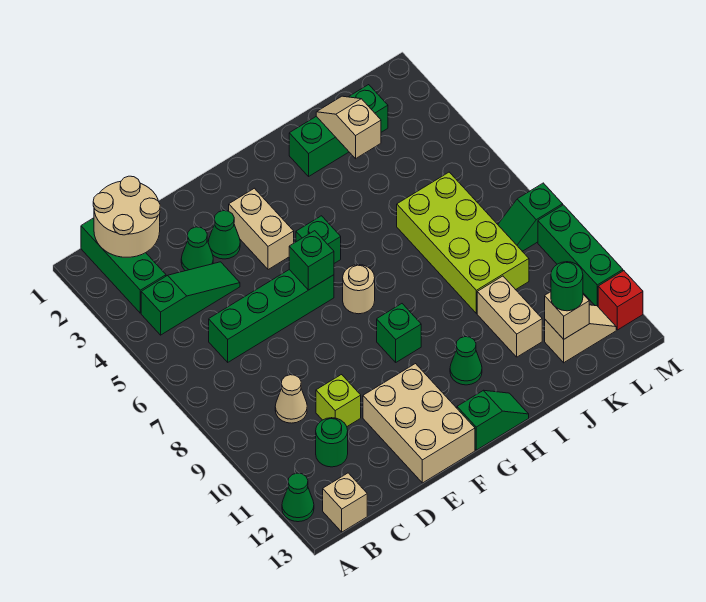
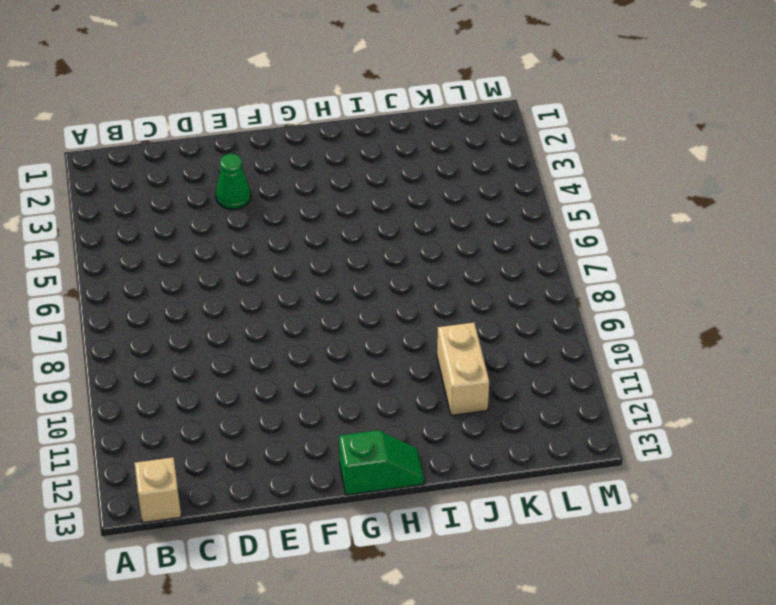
none -> green 1x1 cone [282,473,314,522]
none -> green 1x3 brick [81,218,166,313]
none -> green 1x3 slope [141,262,240,335]

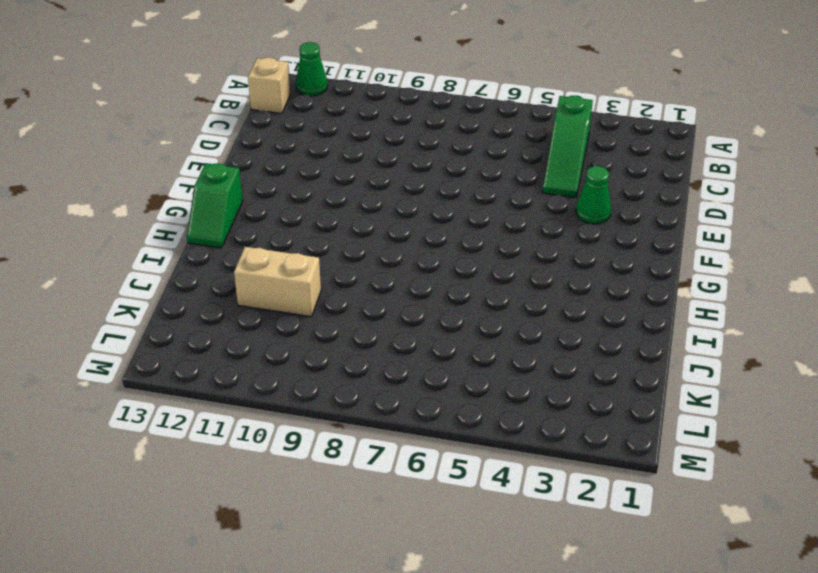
none -> green 1x3 brick [81,218,166,313]
none -> green 1x4 brick [209,270,334,362]
none -> tan 1x1 cone [275,375,307,423]

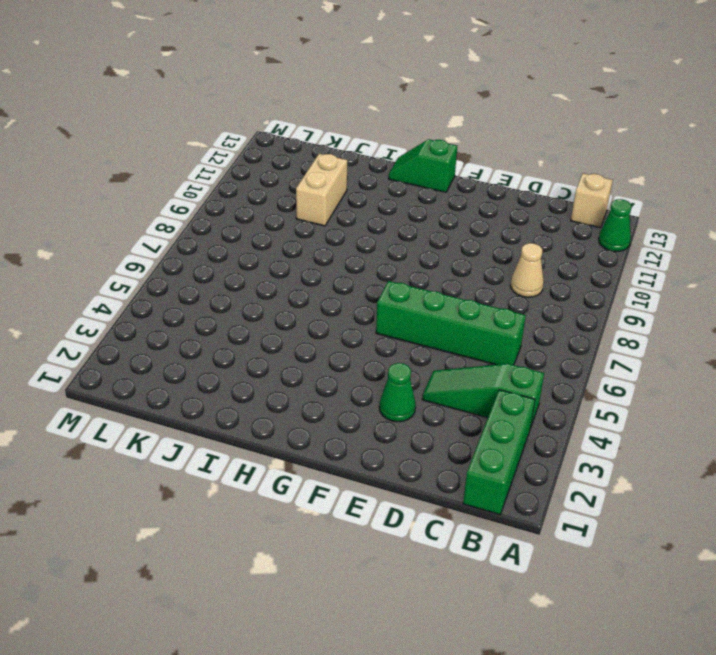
none -> green 1x1 round brick [316,418,348,467]
none -> green 1x1 cone [181,227,213,271]
none -> lime 1x1 brick [316,375,361,426]

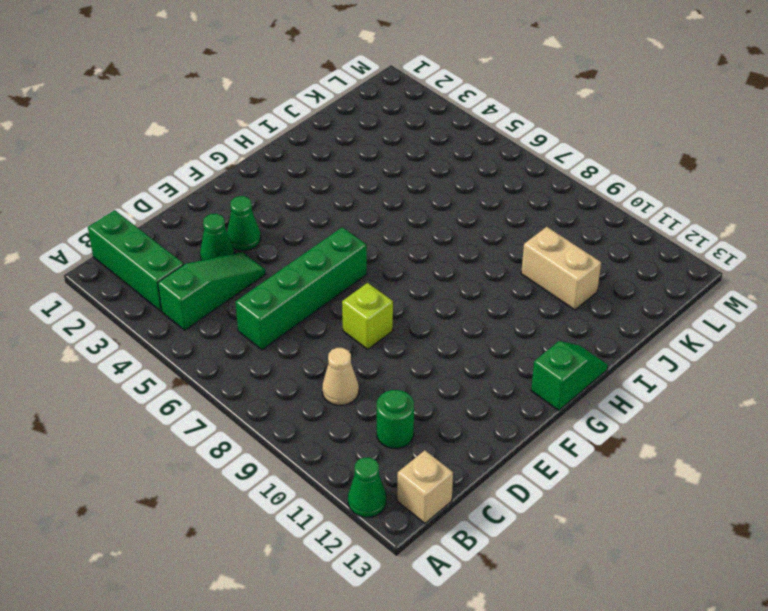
lime 1x1 brick [342,283,393,349] -> lime 1x1 brick moved to [316,375,361,426]
none -> tan 2x3 brick [363,364,475,483]
none -> tan 1x2 brick [229,188,294,270]
none -> green 1x1 brick [296,216,341,263]

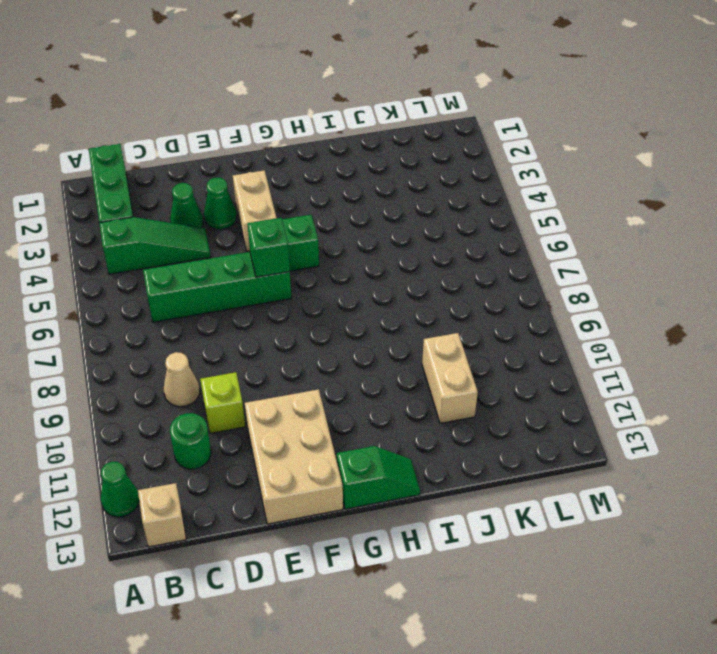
none -> tan 1x1 round brick [343,265,375,314]
none -> green 1x1 brick [377,304,421,362]
none -> green 1x1 cone [450,337,482,385]

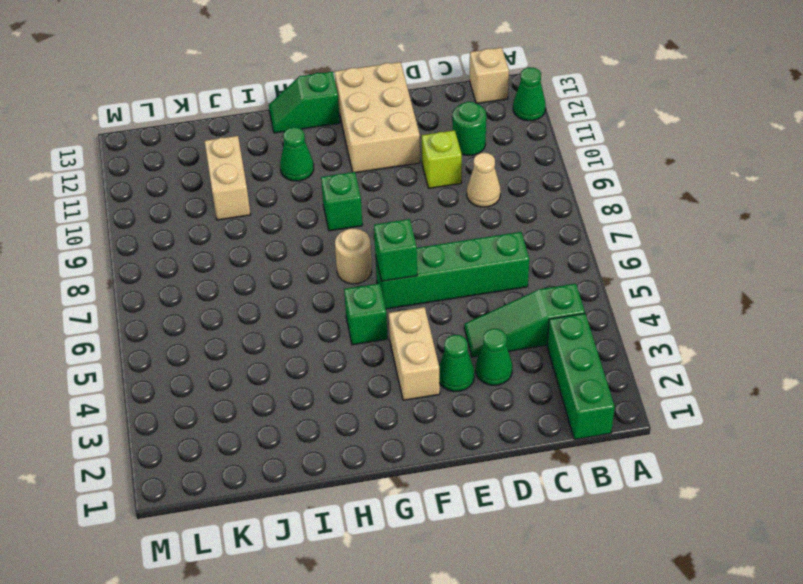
none -> green 1x3 brick [289,85,388,176]
none -> lime 2x4 brick [397,172,529,313]
none -> tan 1x2 slope [545,305,616,363]

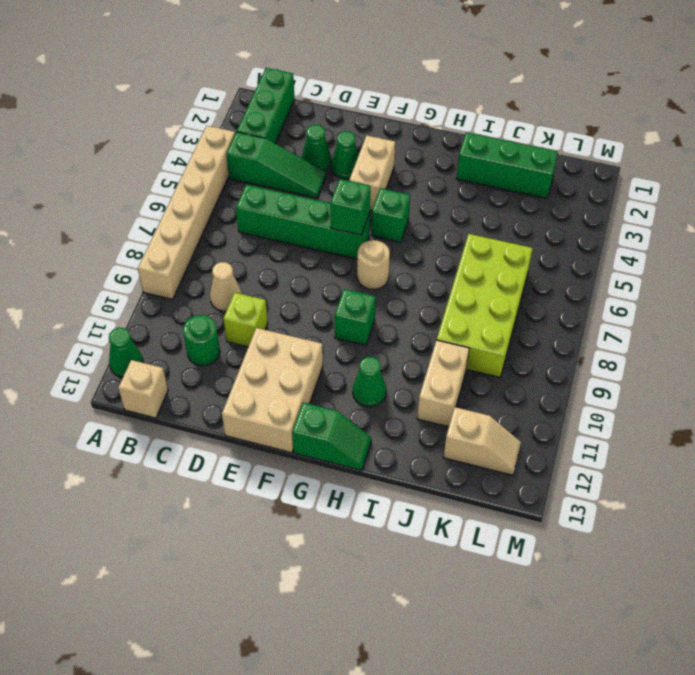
tan 1x6 brick [138,126,235,299] -> none
none -> green 1x2 slope [498,183,563,251]
none -> green 1x3 brick [538,205,623,306]
none -> red 1x1 brick [598,271,643,330]

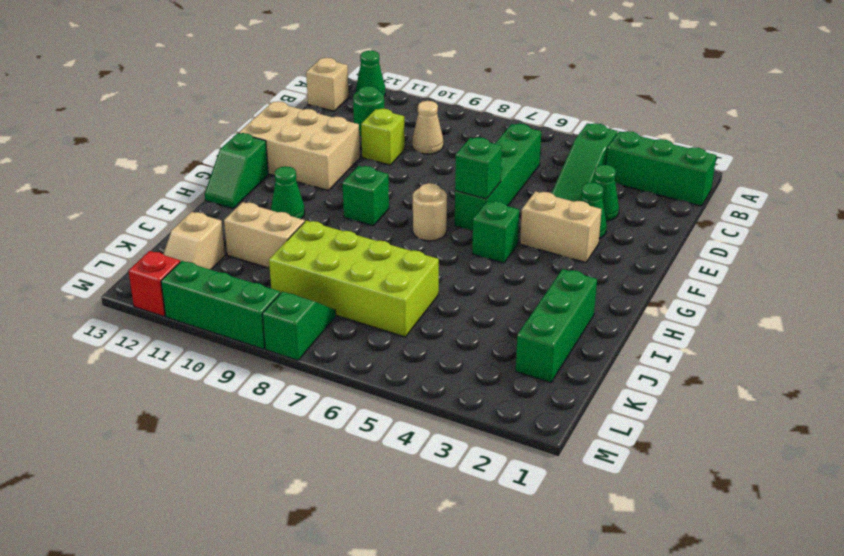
none -> tan 2x2 round brick [93,176,160,257]
none -> tan 1x2 slope [316,96,381,159]
none -> tan 1x1 brick [545,292,589,339]

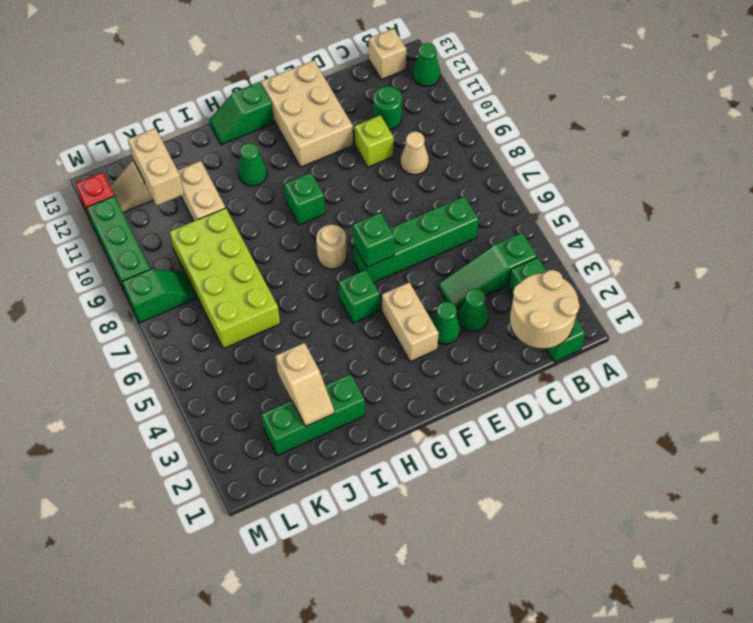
tan 1x2 brick [128,128,184,206] -> tan 1x1 brick [545,292,589,339]
none -> green 1x1 round brick [551,262,583,311]

